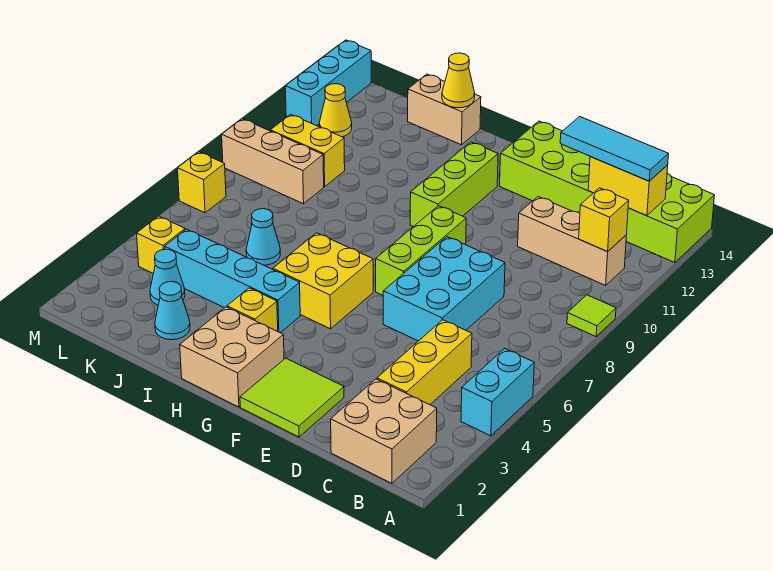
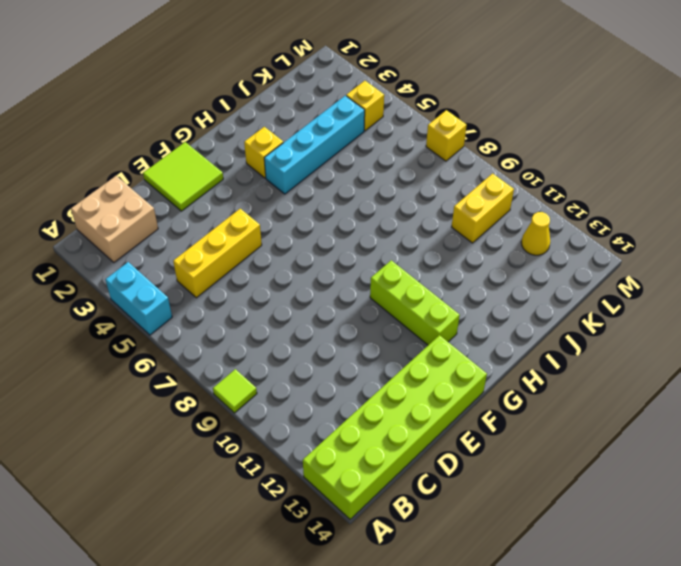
yellow 1x3 brick [173,209,262,298] -> yellow 1x3 brick turned to [377,320,472,405]
none -> tan 1x3 brick [518,197,626,285]
none -> cyan 2x3 brick [383,237,505,341]
none -> lime 1x3 brick [376,206,466,295]

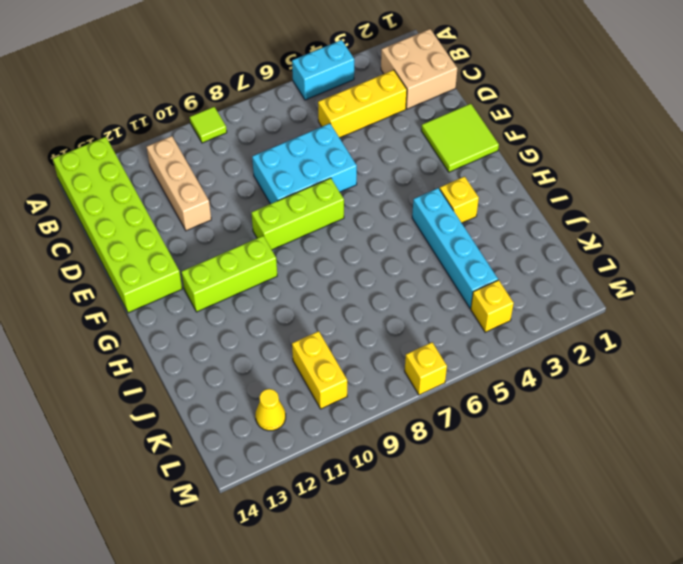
none -> tan 2x2 brick [180,307,284,407]
none -> yellow 2x2 brick [273,233,373,329]
none -> tan 1x2 brick [408,74,481,145]

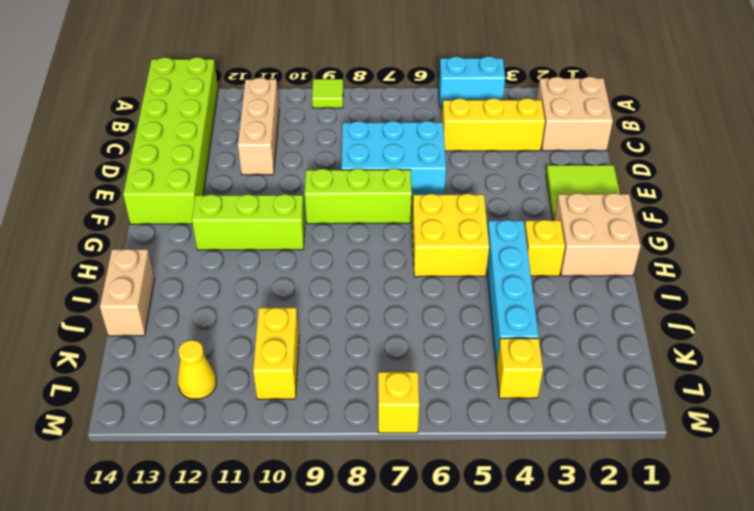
none -> cyan 1x1 cone [155,282,190,340]
none -> cyan 1x1 cone [246,209,280,265]
none -> cyan 1x1 cone [150,249,185,305]

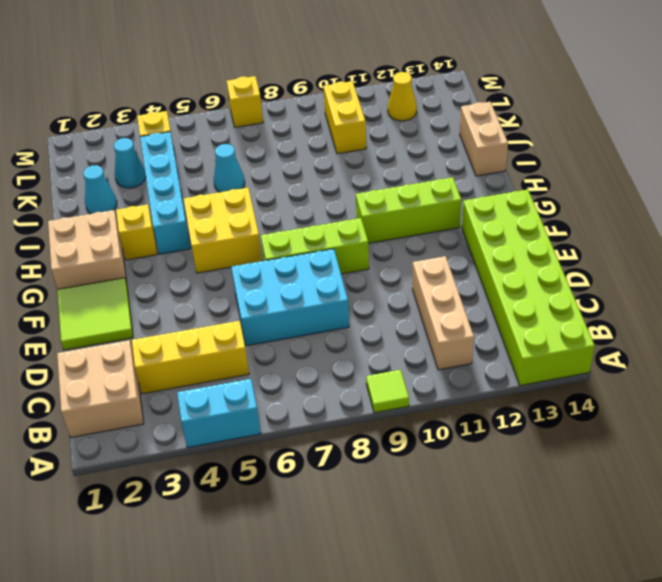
none -> tan 1x3 brick [222,119,324,204]
none -> cyan 1x3 brick [285,40,371,126]
none -> yellow 1x1 brick [579,188,629,252]

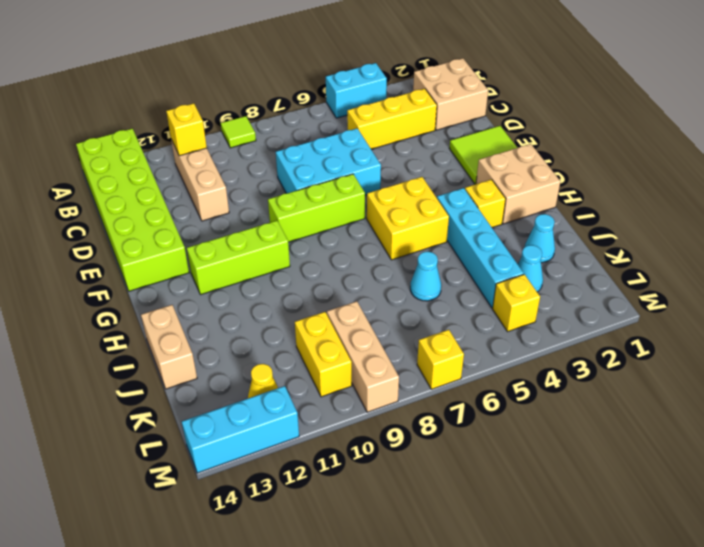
none -> yellow 1x2 brick [588,157,668,216]
none -> yellow 1x1 cone [442,53,475,108]
none -> cyan 1x3 tile [560,116,669,181]

